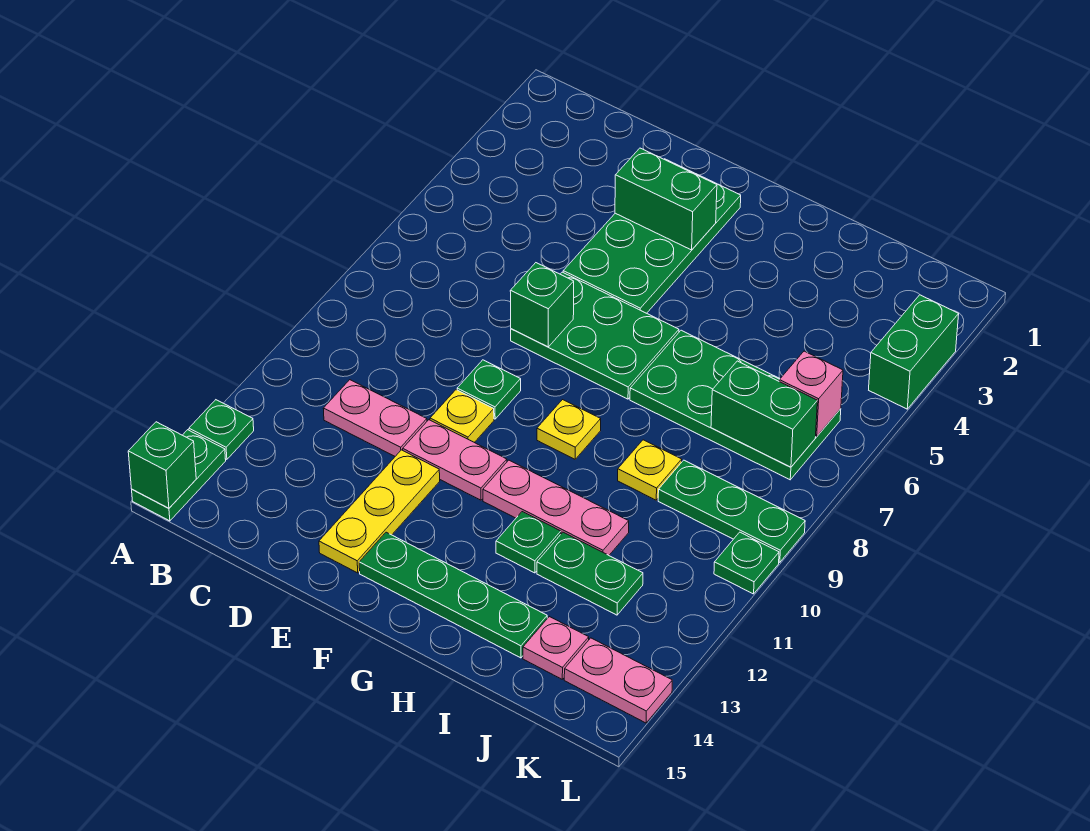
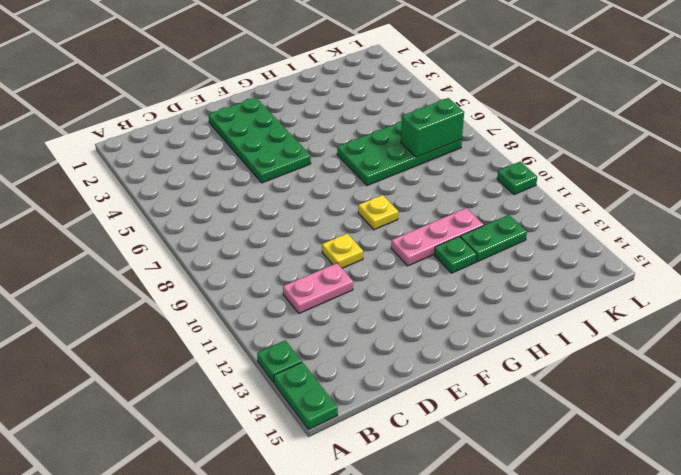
none -> green 2x3 plate [511,272,679,399]
none -> green 1x1 plate [457,360,521,419]
none -> pink 1x2 plate [403,420,507,500]

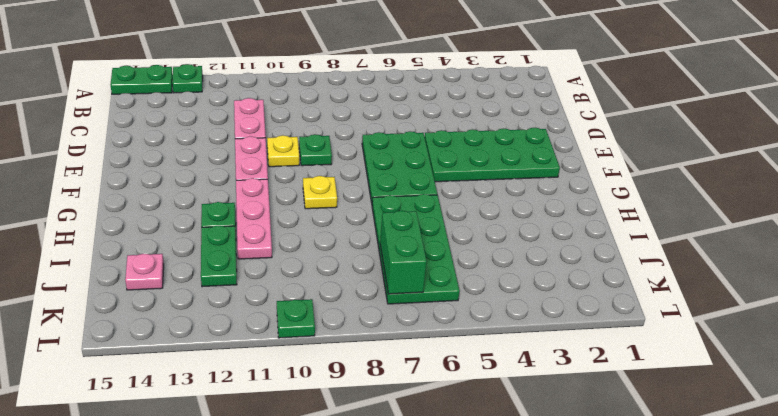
none -> yellow 1x3 plate [319,450,440,573]
none -> green 1x4 plate [359,532,547,658]
none -> yellow 1x1 plate [618,440,682,500]

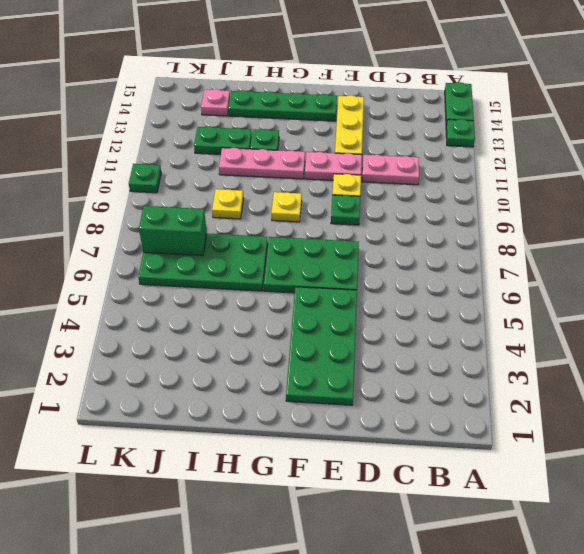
none -> green 1x3 plate [658,460,805,562]
none -> pink 1x2 plate [564,638,672,723]
none -> green 1x2 brick [869,295,959,409]

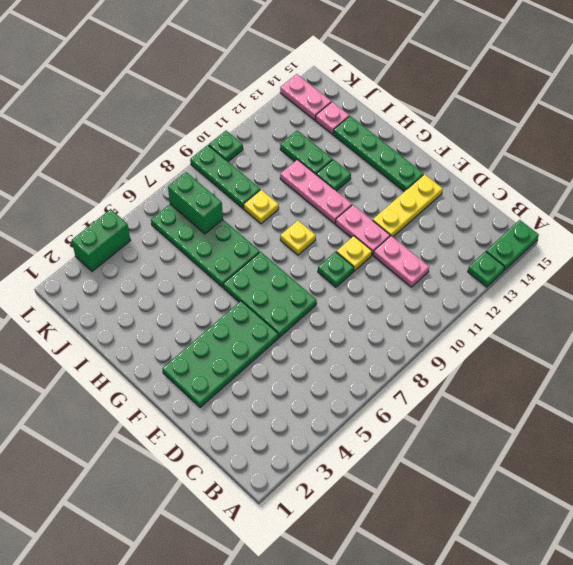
none -> green 1x1 brick [128,422,196,508]
none -> green 1x2 brick [615,148,717,250]
none -> green 1x1 brick [510,263,574,347]

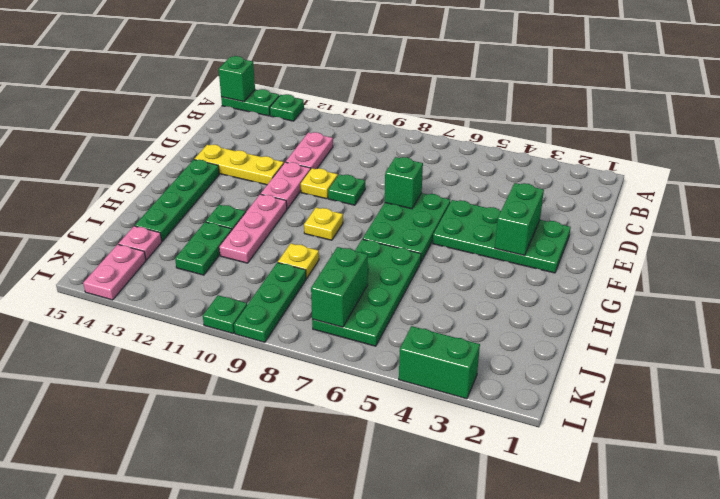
none -> pink 1x1 brick [779,351,843,437]

